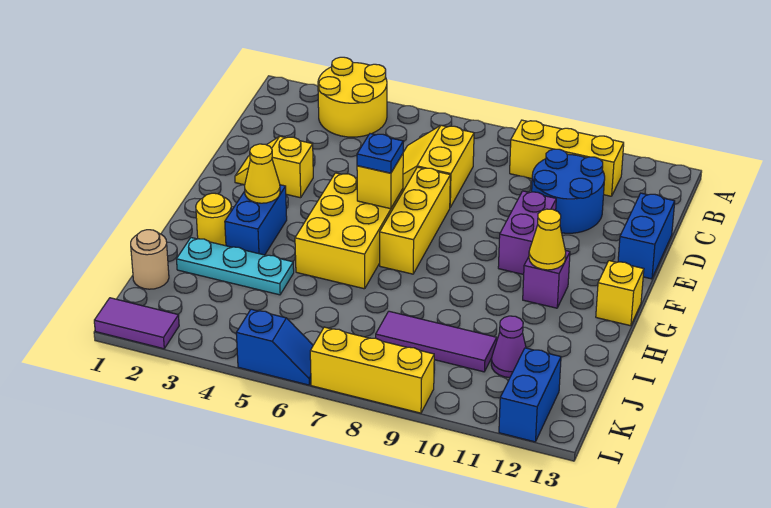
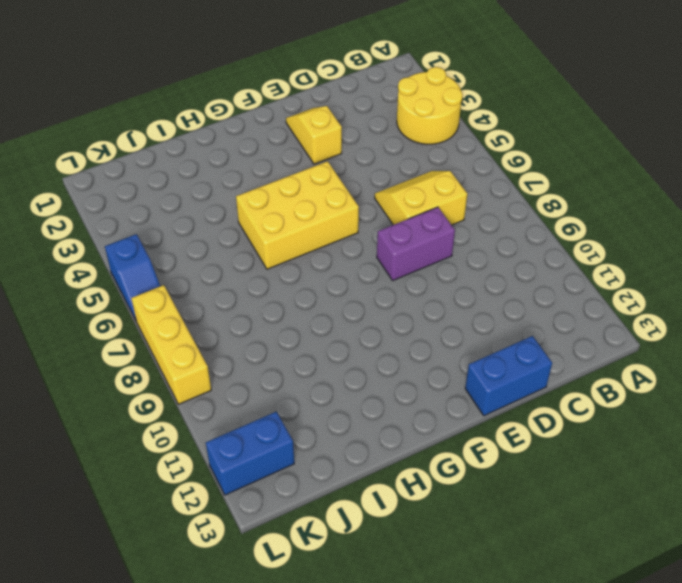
purple 1x2 brick [377,207,455,280] -> purple 1x2 brick moved to [498,191,556,275]
none -> yellow 1x3 brick [510,120,624,196]
none -> blue 2x2 round brick [532,149,605,233]
none -> yellow 1x3 brick [380,167,450,274]

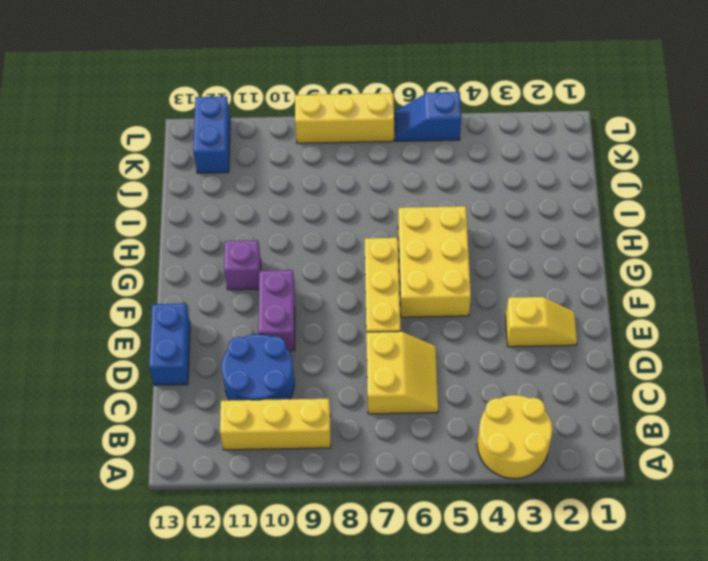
none -> blue 1x2 brick [225,185,287,255]
none -> yellow 1x1 brick [596,261,644,326]
none -> yellow 1x1 round brick [196,193,232,246]

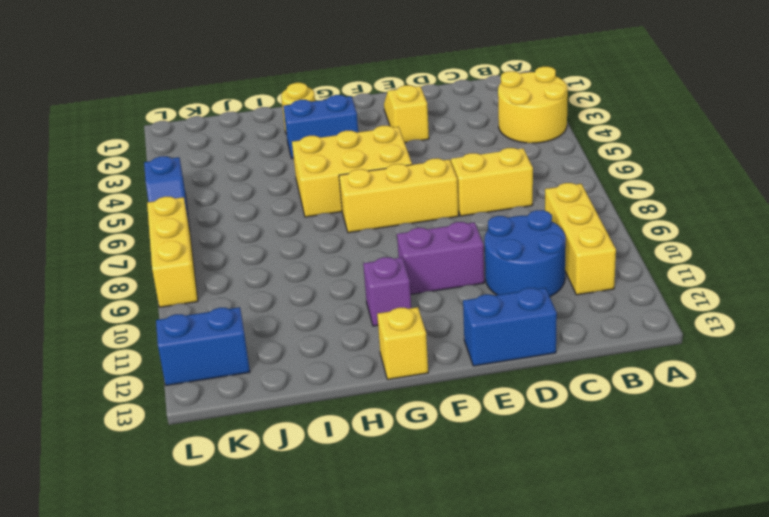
none -> cyan 1x3 plate [177,238,294,295]
none -> tan 1x1 round brick [131,230,169,289]
none -> purple 1x3 tile [376,311,497,372]

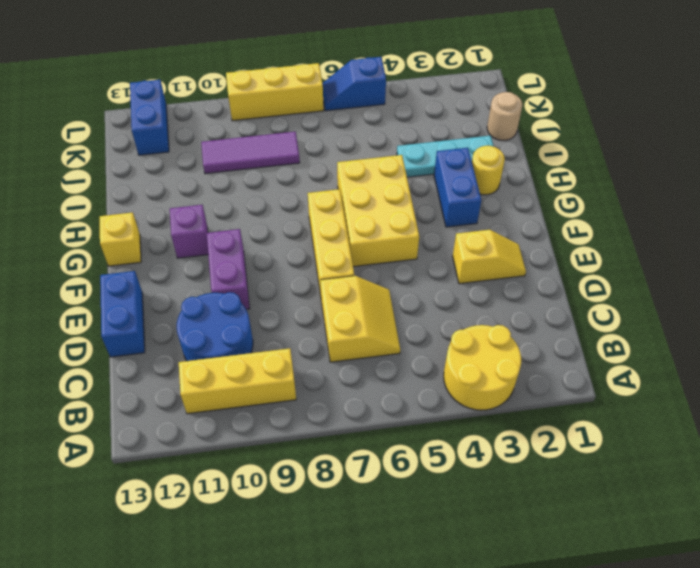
none -> purple 1x1 cone [491,316,526,378]
none -> purple 1x2 tile [94,298,179,349]
none -> yellow 1x1 brick [357,154,403,209]

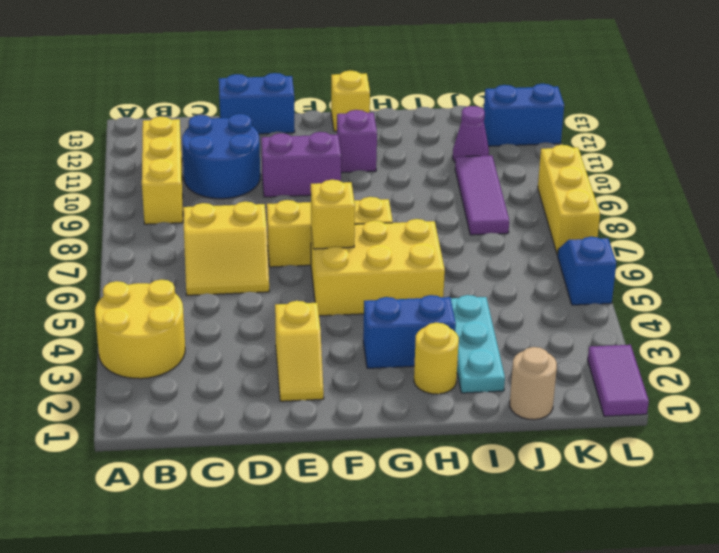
none -> yellow 1x1 cone [245,144,280,203]
none -> yellow 1x1 cone [529,209,566,270]
none -> blue 1x1 plate [357,134,403,173]

